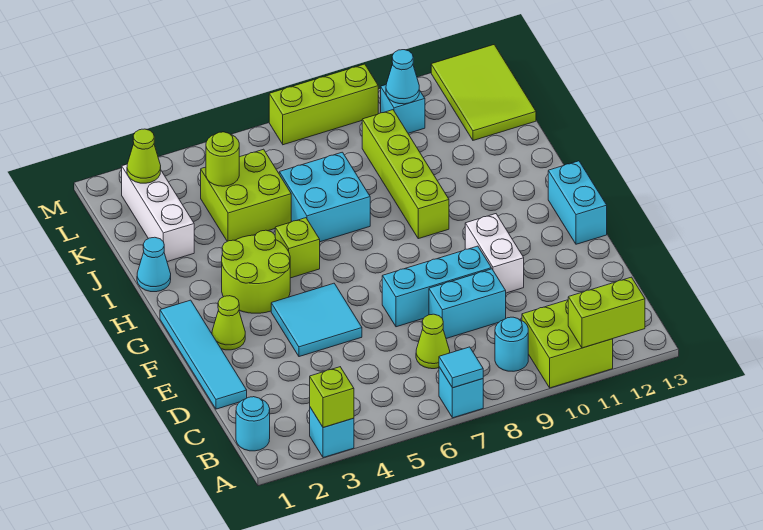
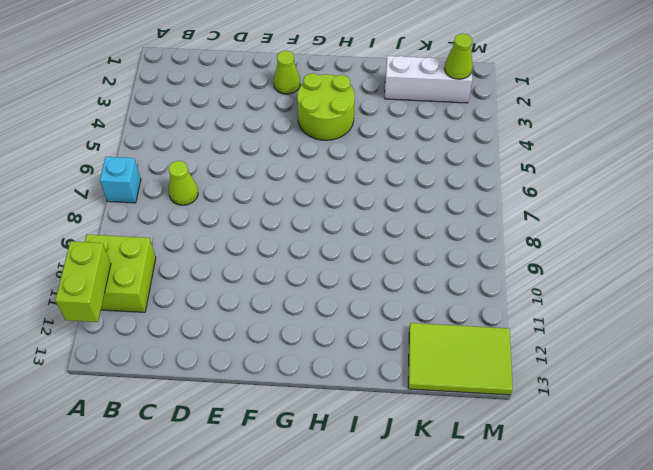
none -> cyan 1x1 brick [310,408,354,458]
none -> cyan 1x1 round brick [236,397,270,451]
none -> cyan 1x1 round brick [495,317,528,371]

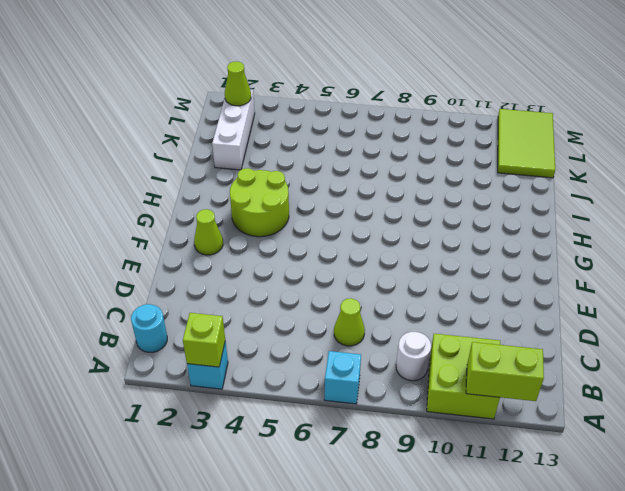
white 1x1 round brick [396,332,431,381] -> cyan 1x1 round brick [495,317,528,371]
none -> cyan 1x4 tile [160,300,247,409]
none -> cyan 1x2 brick [429,269,506,338]
none -> cyan 2x2 tile [271,283,362,357]

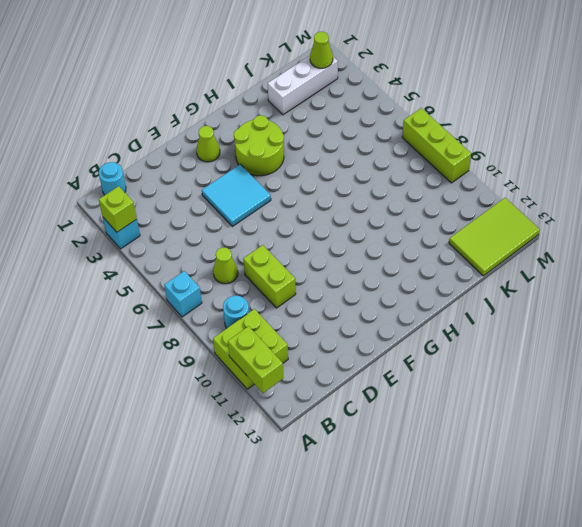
lime 1x2 brick [243,245,296,308] -> cyan 1x2 brick [429,269,506,338]
none -> cyan 1x4 tile [160,300,247,409]
none -> cyan 1x3 brick [382,246,491,327]
none -> white 1x2 brick [465,214,524,293]

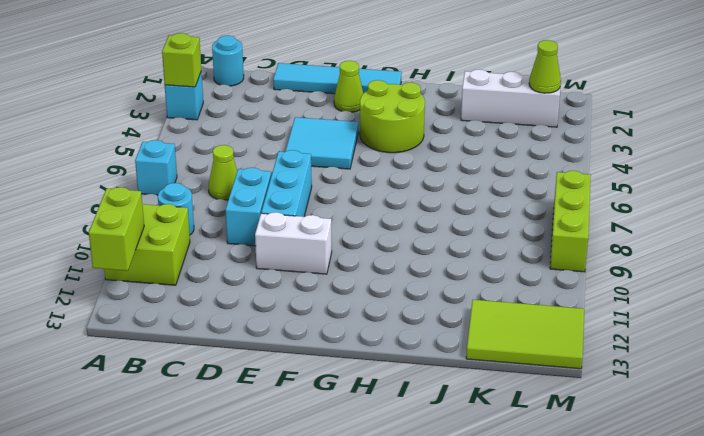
none -> cyan 1x2 brick [548,161,607,244]
none -> lime 1x1 brick [275,218,320,278]
none -> lime 1x4 brick [362,110,449,239]

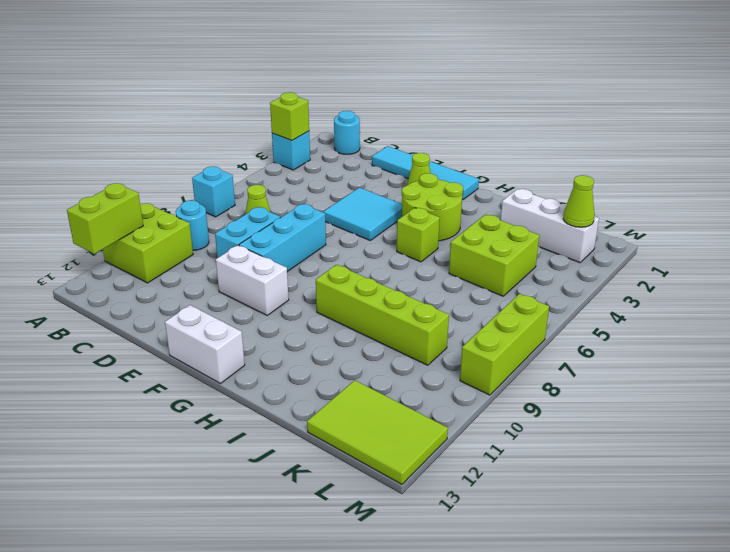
white 1x2 brick [165,305,245,384] -> cyan 1x2 brick [548,161,607,244]
none -> cyan 1x1 cone [137,237,171,292]
none -> cyan 2x2 brick [279,152,370,242]
none -> cyan 1x1 brick [381,85,425,133]

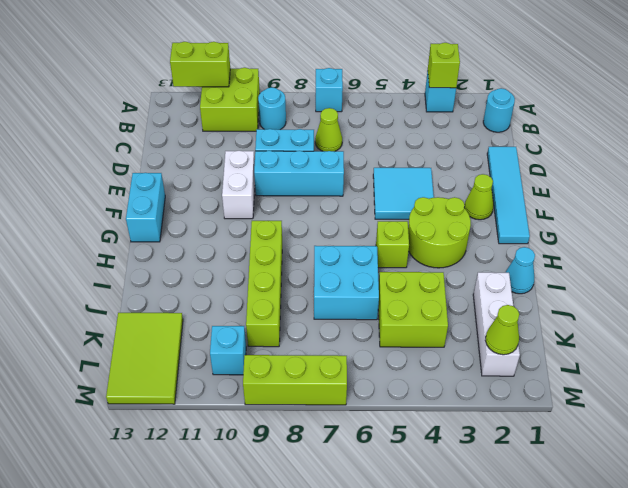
none -> cyan 1x1 tile [439,347,483,388]
none -> lime 1x1 round brick [206,132,239,186]
none -> cyan 1x1 cone [386,50,419,104]

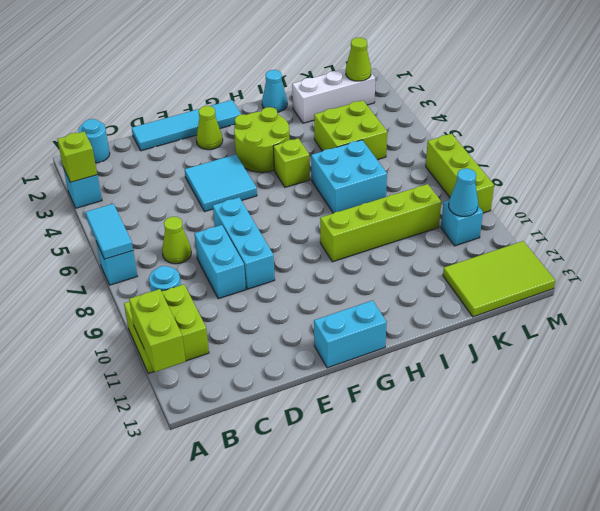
cyan 1x2 tile [86,204,133,259] -> cyan 1x1 tile [439,347,483,388]
none -> white 1x2 brick [465,214,524,293]
none -> lime 1x1 round brick [206,132,239,186]

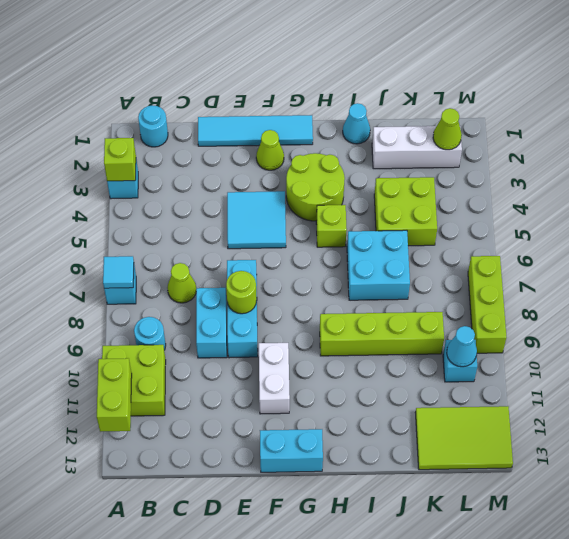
lime 1x1 round brick [226,271,257,314] -> lime 1x1 round brick moved to [206,132,239,186]
white 1x2 brick [259,343,290,414] -> white 1x2 brick turned to [465,214,524,293]

